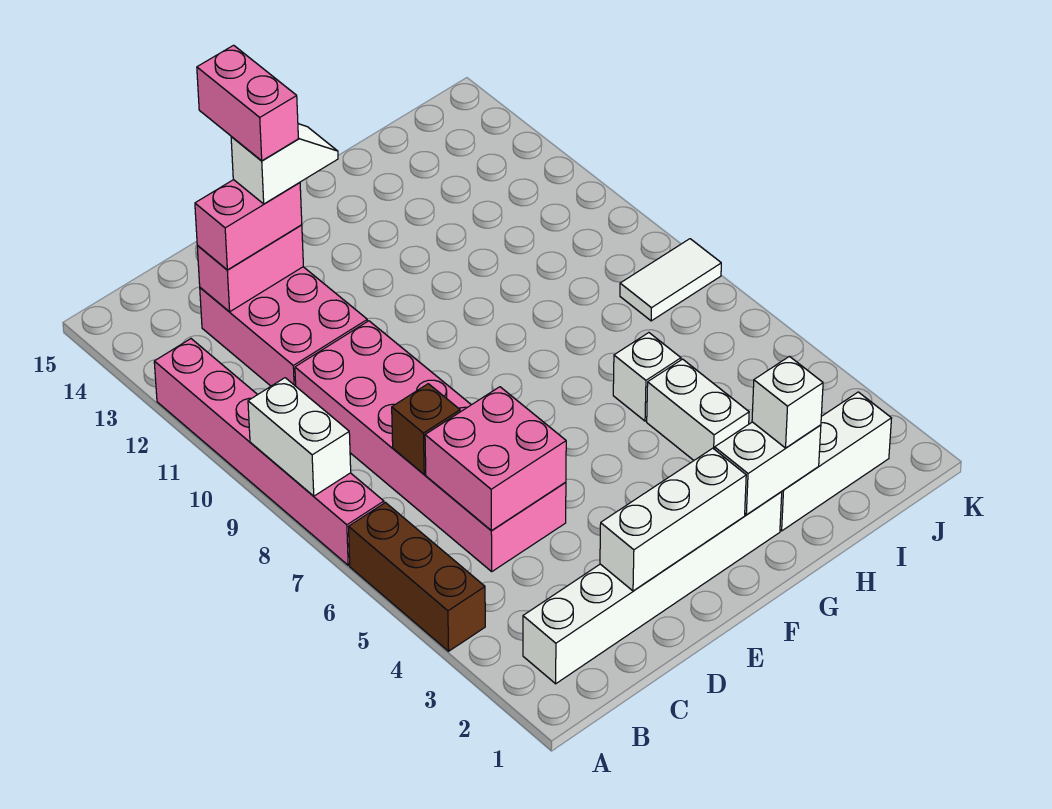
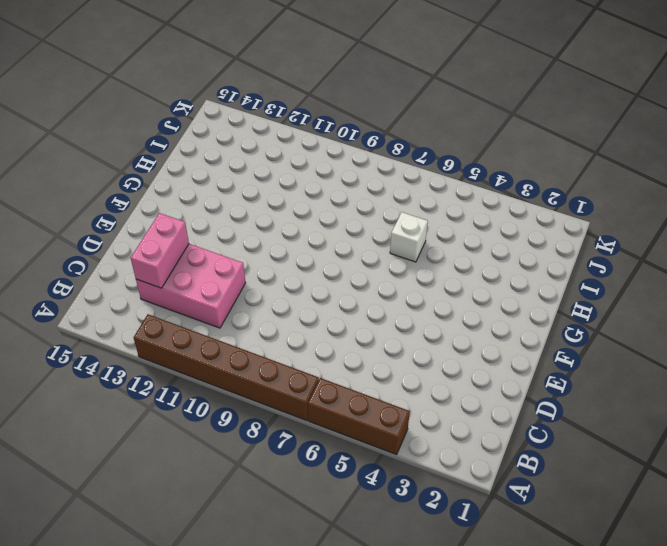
brown 1x6 brick [134,314,319,420] -> pink 1x6 brick [154,339,384,565]
none -> white 1x6 brick [523,492,782,684]
none -> pink 2x6 brick [295,321,566,571]
none -> white 1x3 brick [780,392,892,531]

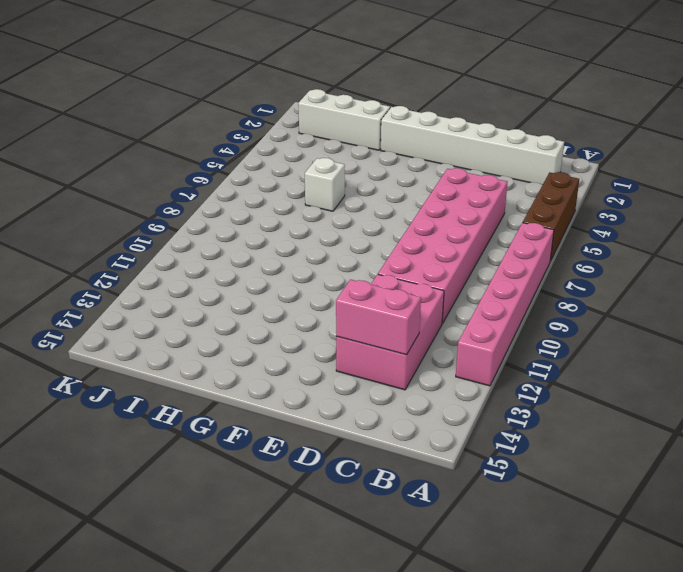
none -> white 1x2 brick [647,359,749,460]
none -> white 1x2 tile [620,239,721,321]
none -> white 1x2 brick [248,378,351,496]

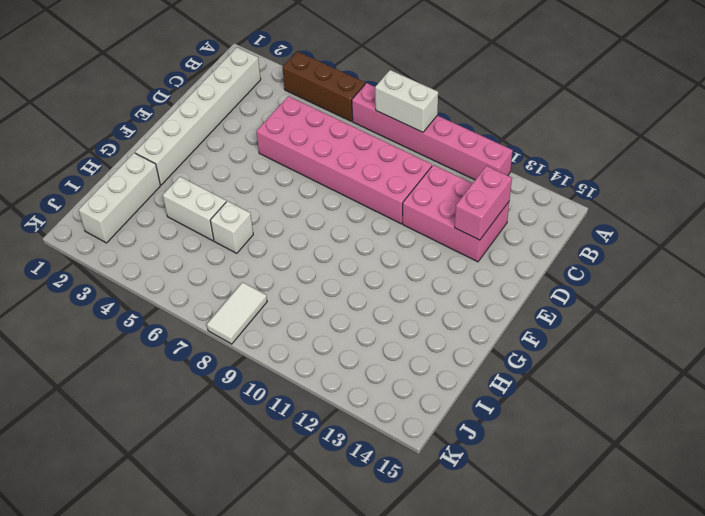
none -> pink 2x2 brick [425,387,566,531]
none -> brown 1x1 brick [392,384,460,474]
none -> white 1x3 brick [600,448,746,591]

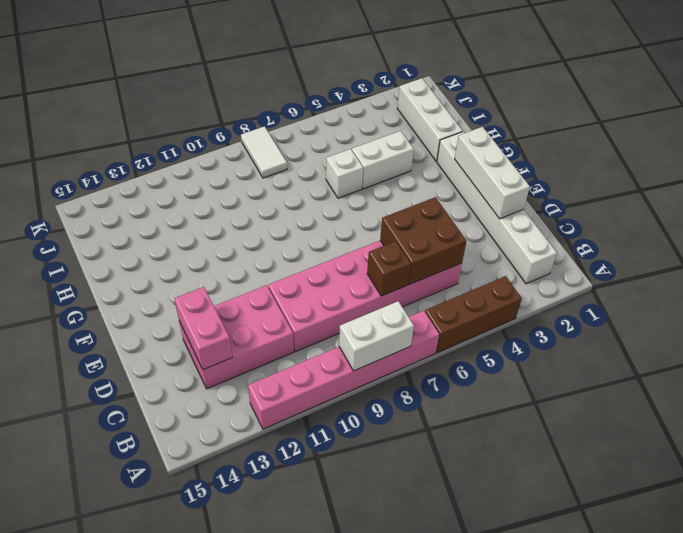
brown 2x2 brick [380,197,467,285] -> pink 2x2 brick [425,387,566,531]
none -> white 1x2 brick [715,422,821,515]
none -> pink 1x2 brick [195,180,302,270]
none -> white 1x1 brick [752,356,823,448]

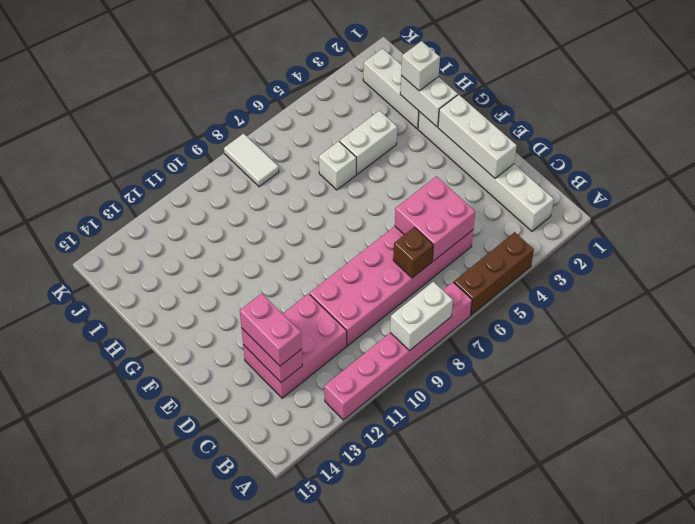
none -> white 1x2 slope [231,124,338,204]
none -> pink 1x2 brick [197,45,298,161]

